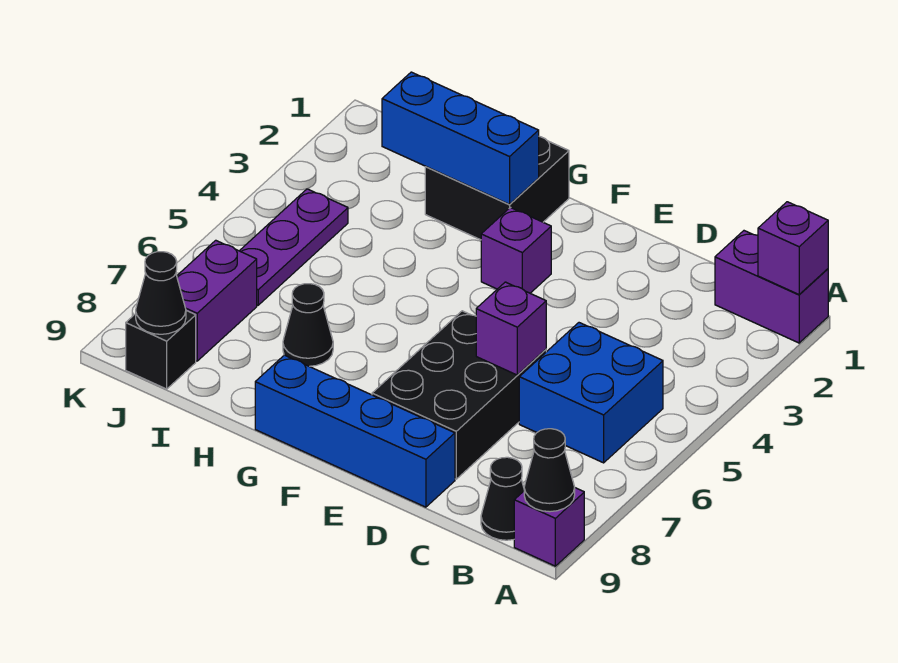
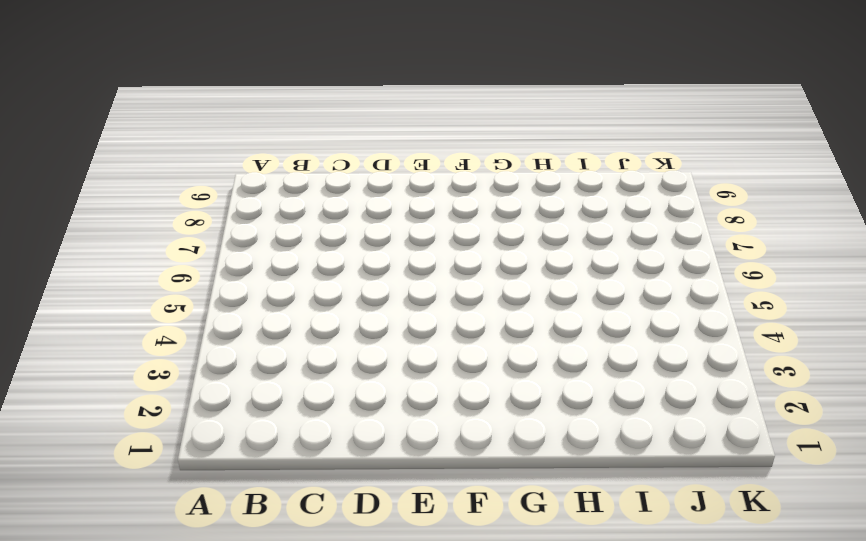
none -> purple 1x2 brick [715,231,828,343]
none -> purple 1x1 brick [514,488,584,566]
none -> blue 2x2 brick [519,323,663,463]

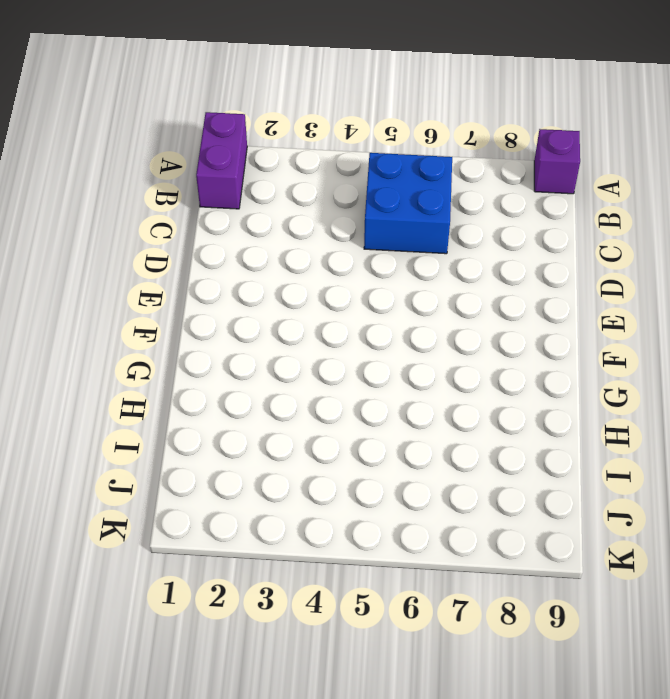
none -> black 1x1 cone [481,457,524,540]
none -> black 2x3 brick [372,311,546,479]
none -> blue 1x4 brick [255,355,455,507]

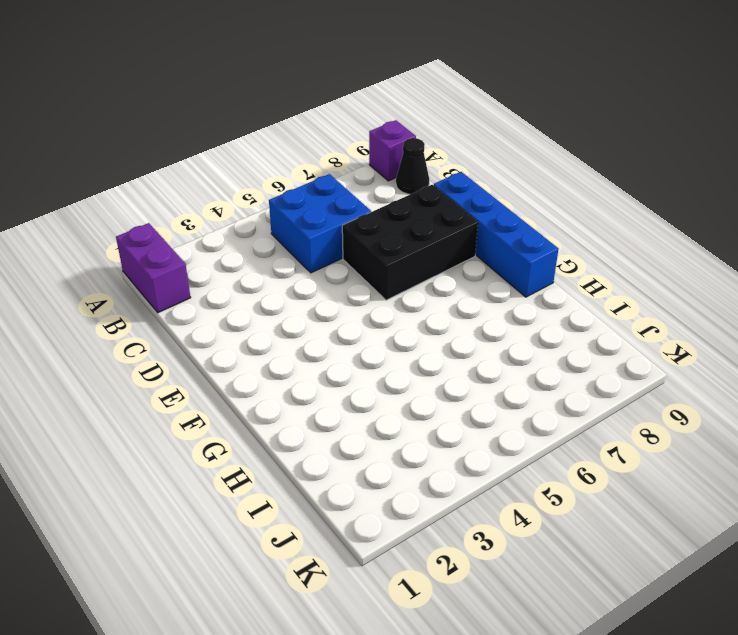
none -> purple 1x1 brick [481,207,551,293]
none -> black 2x2 brick [425,136,569,240]
none -> black 1x1 cone [283,284,333,366]

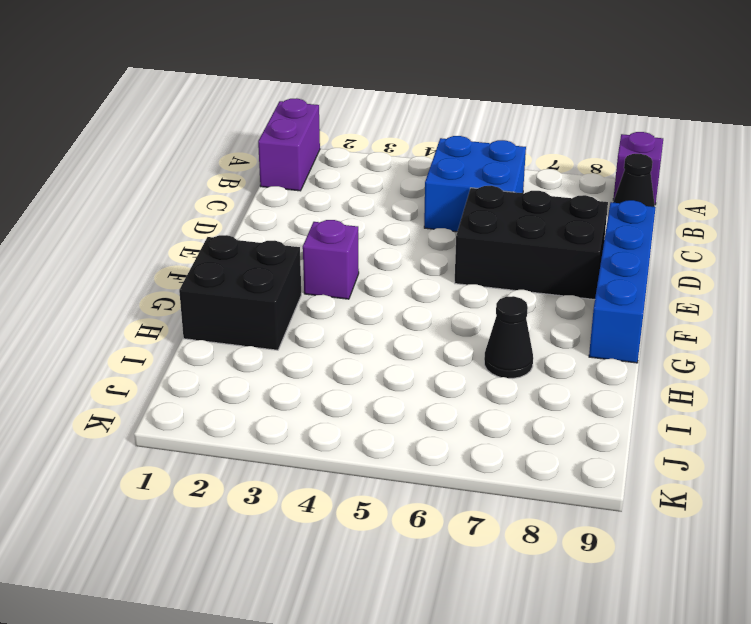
none -> purple 1x3 plate [240,189,348,305]
none -> purple 1x2 brick [177,240,257,361]
none -> black 1x1 brick [126,311,196,389]

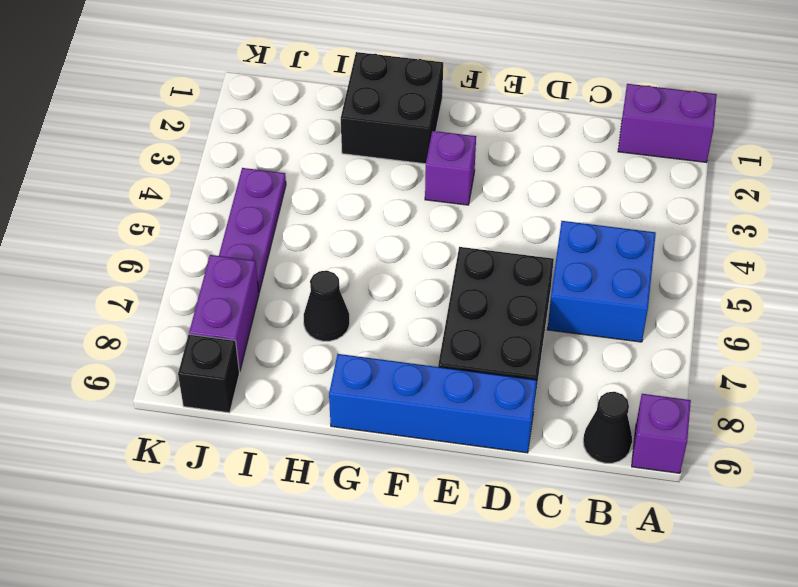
none -> purple 1x1 brick [758,202,828,295]
none -> black 1x1 cone [524,429,575,512]
none -> purple 1x1 brick [476,282,546,375]

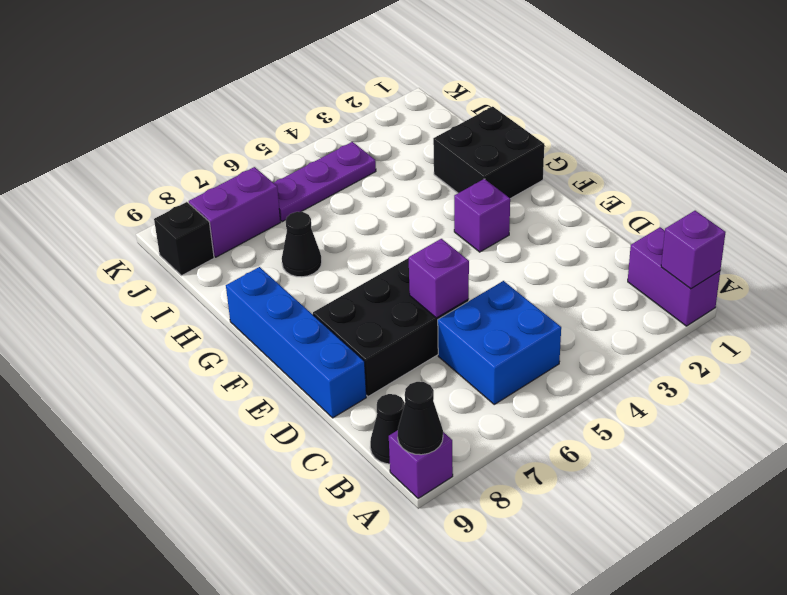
none -> blue 1x3 brick [382,72,539,204]
none -> black 1x1 cone [136,252,186,334]

